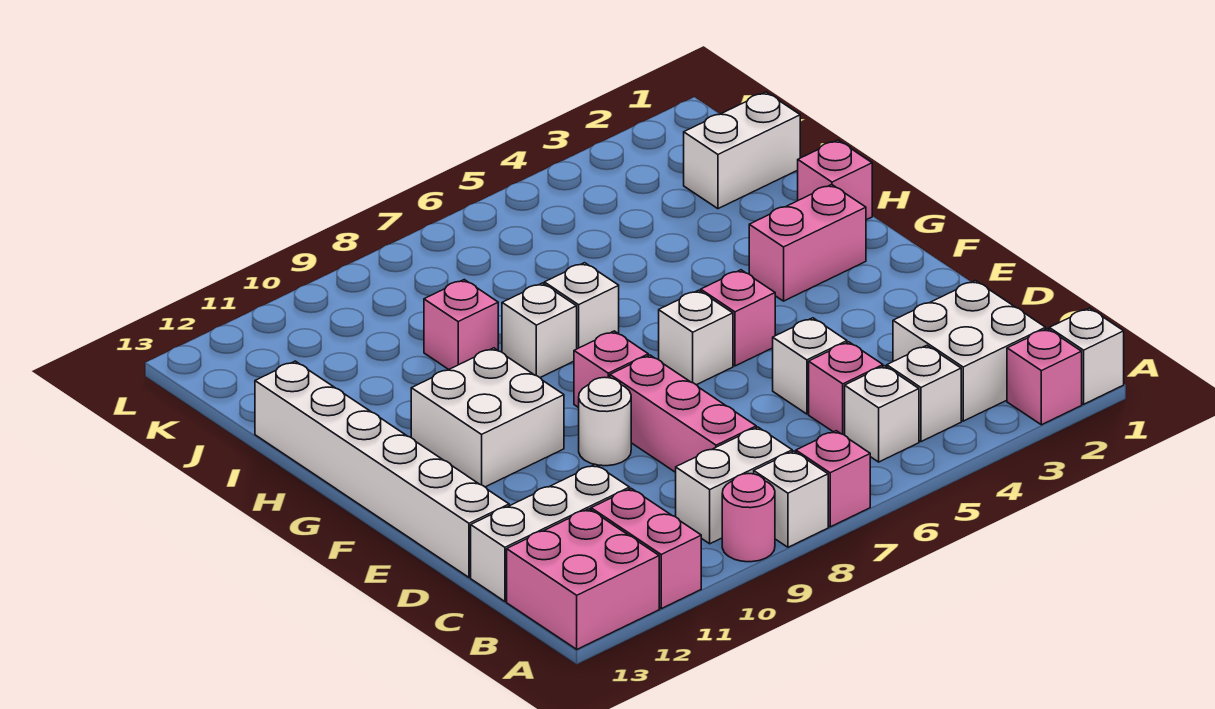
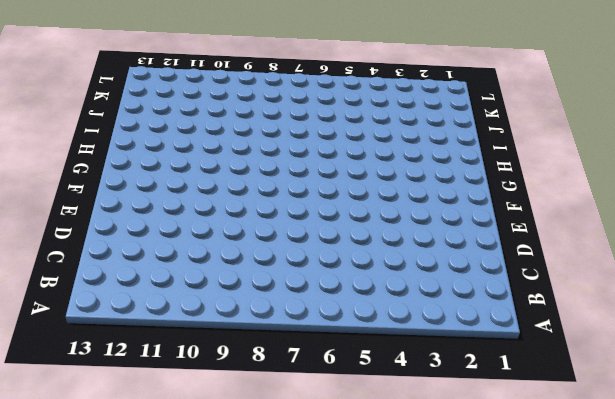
none -> white 1x1 brick [1049,308,1124,404]
none -> pink 1x1 brick [1007,329,1082,425]
none -> pink 1x1 brick [796,431,870,527]

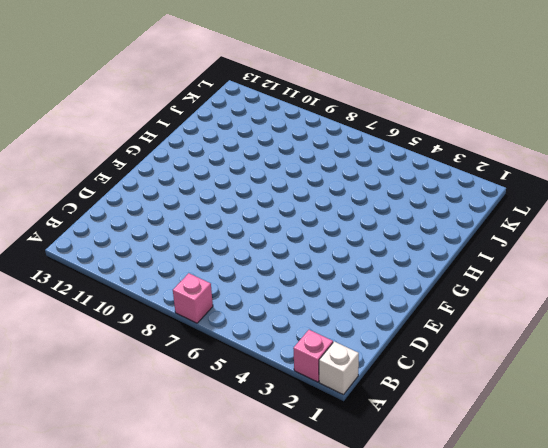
none -> white 1x1 brick [754,451,828,547]
none -> pink 1x1 round brick [722,473,775,562]
none -> pink 1x2 brick [591,488,701,609]

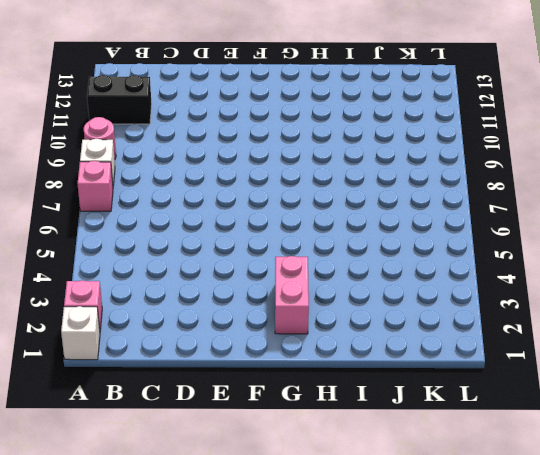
black 1x2 brick [87,75,152,124] -> pink 1x2 brick [591,488,701,609]
none -> pink 2x2 brick [507,509,659,649]
none -> white 2x2 brick [893,281,1046,421]
none -> white 1x1 brick [887,346,961,442]

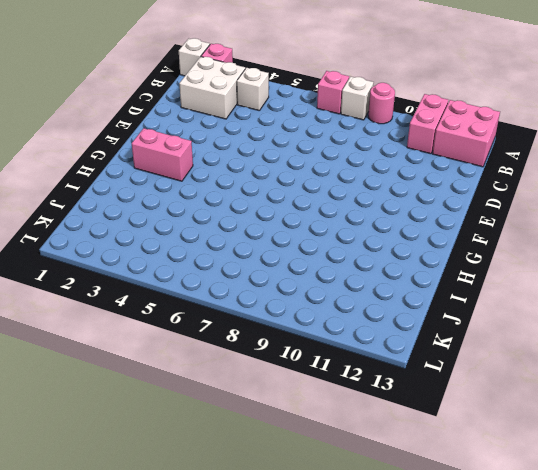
none -> white 1x1 brick [845,366,919,462]
none -> white 1x2 brick [676,427,792,544]
none -> pink 1x1 brick [809,342,883,435]

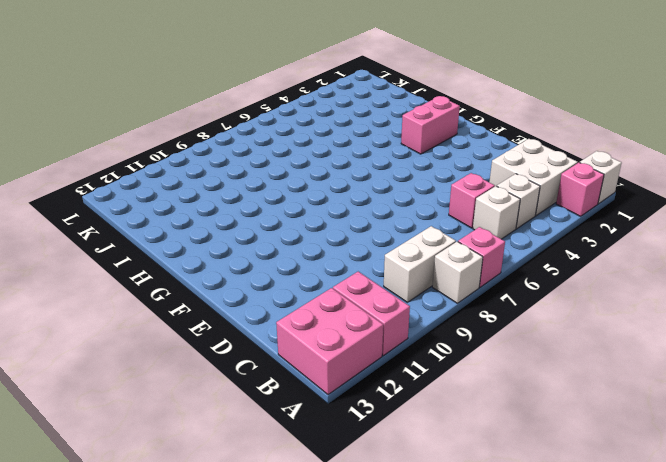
none -> pink 1x1 round brick [722,473,775,562]
none -> pink 1x3 brick [610,355,756,472]
none -> white 1x3 brick [471,464,630,601]

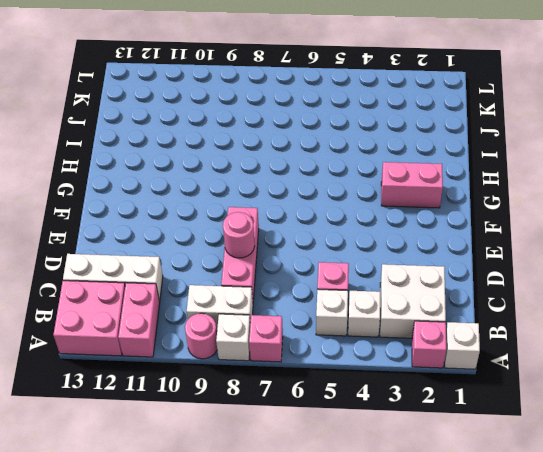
pink 1x1 round brick [223,212,255,258] -> none
none -> white 1x1 brick [773,318,847,414]
none -> white 1x6 brick [255,361,509,577]
none -> white 1x1 round brick [579,377,631,466]

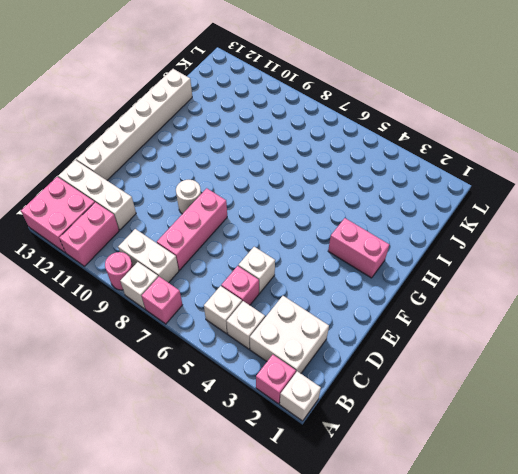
none -> pink 1x1 brick [701,270,775,366]
none -> white 1x1 brick [659,290,733,385]
none -> pink 1x1 brick [574,331,648,408]

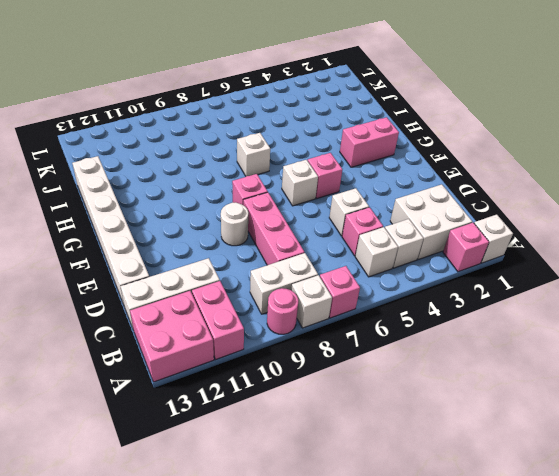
none -> white 2x2 brick [411,348,564,487]
none -> pink 1x1 brick [798,140,872,220]
none -> white 1x1 brick [502,283,577,377]

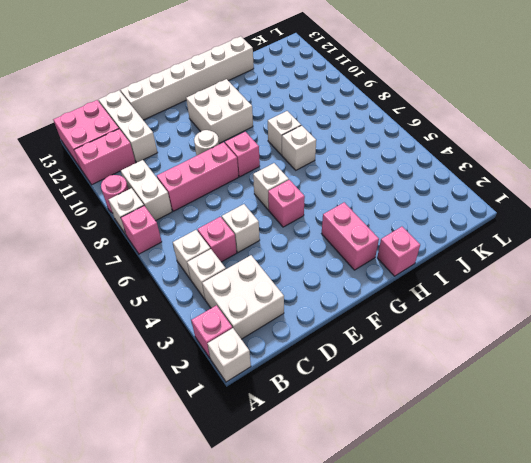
none -> pink 1x1 brick [424,280,498,370]
none -> white 1x2 brick [684,92,800,209]

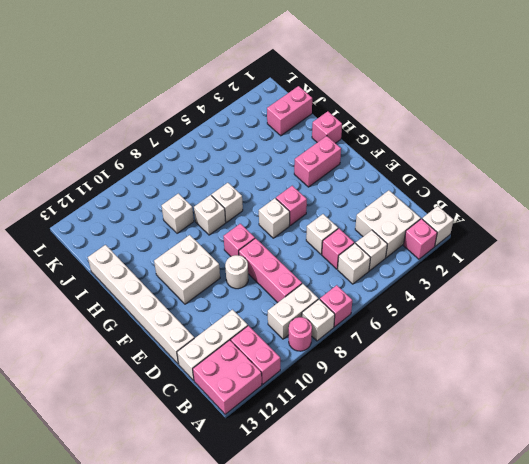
white 1x1 brick [162,193,194,233] -> pink 1x1 brick [424,280,498,370]
pink 1x2 brick [267,86,312,136] -> white 1x2 brick [684,92,800,209]

